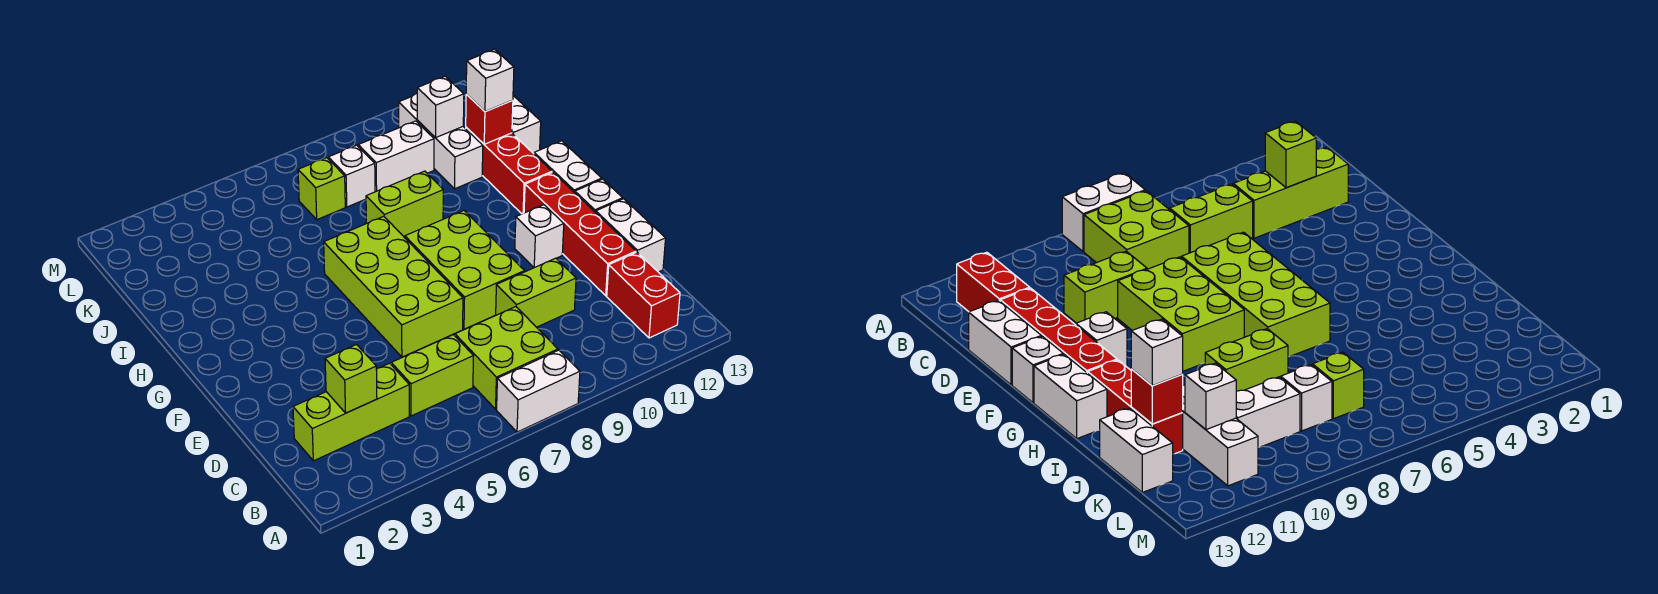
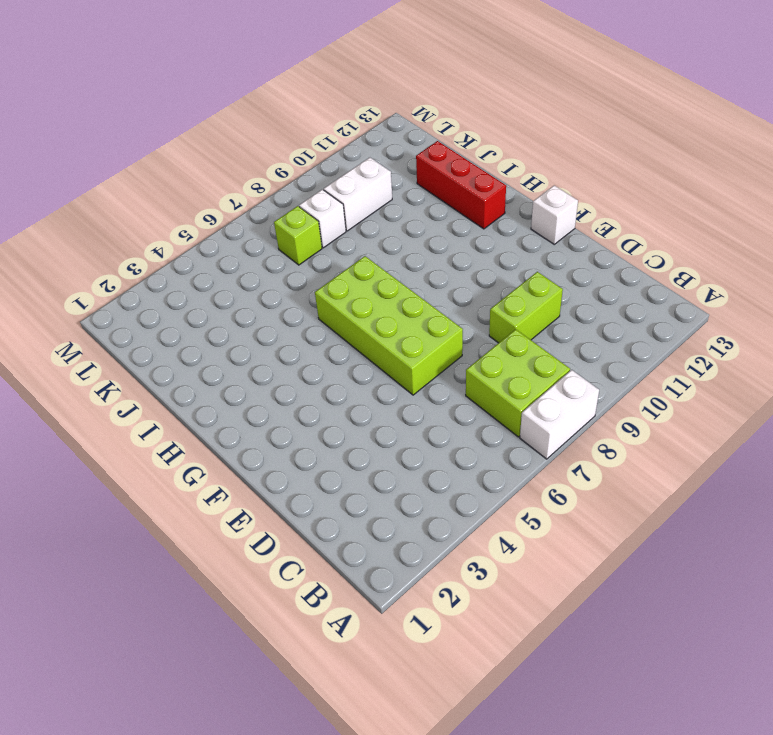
none -> red 1x2 brick [607,252,680,338]
none -> lime 1x3 brick [293,363,409,461]
none -> lime 1x2 brick [391,335,473,416]

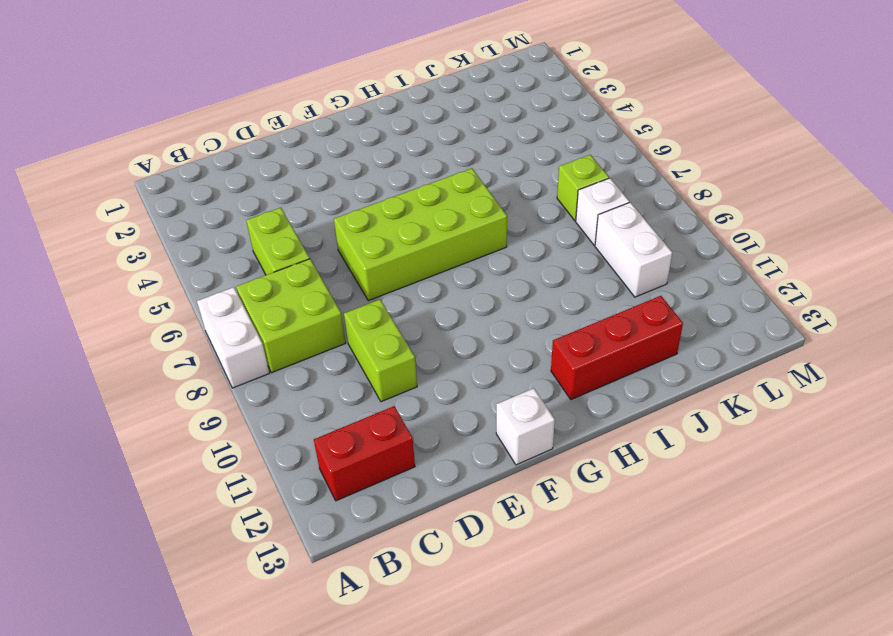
none -> lime 1x3 brick [293,363,409,461]
none -> red 1x4 brick [524,172,636,296]
none -> white 1x2 brick [596,199,666,272]

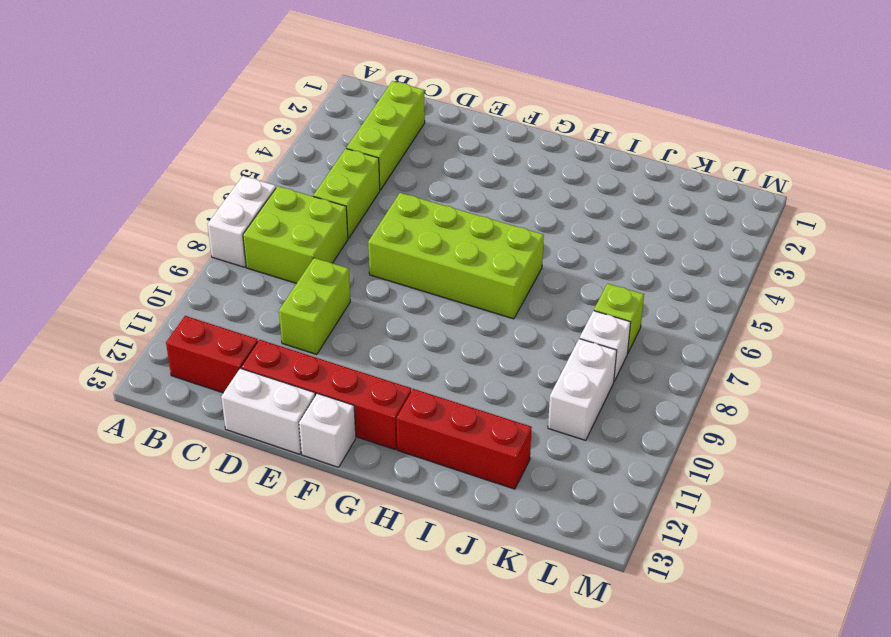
none -> lime 2x3 brick [405,211,525,329]
none -> white 1x1 brick [515,205,564,267]
none -> white 1x2 brick [534,141,602,193]

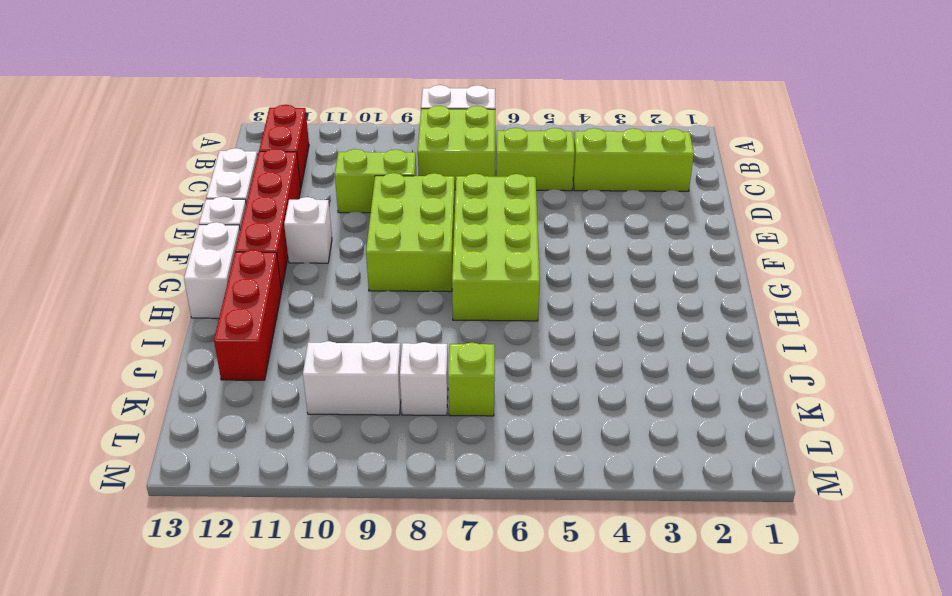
none -> lime 1x2 brick [366,171,443,238]
none -> white 1x3 brick [399,94,483,189]
none -> white 1x2 brick [512,96,541,154]

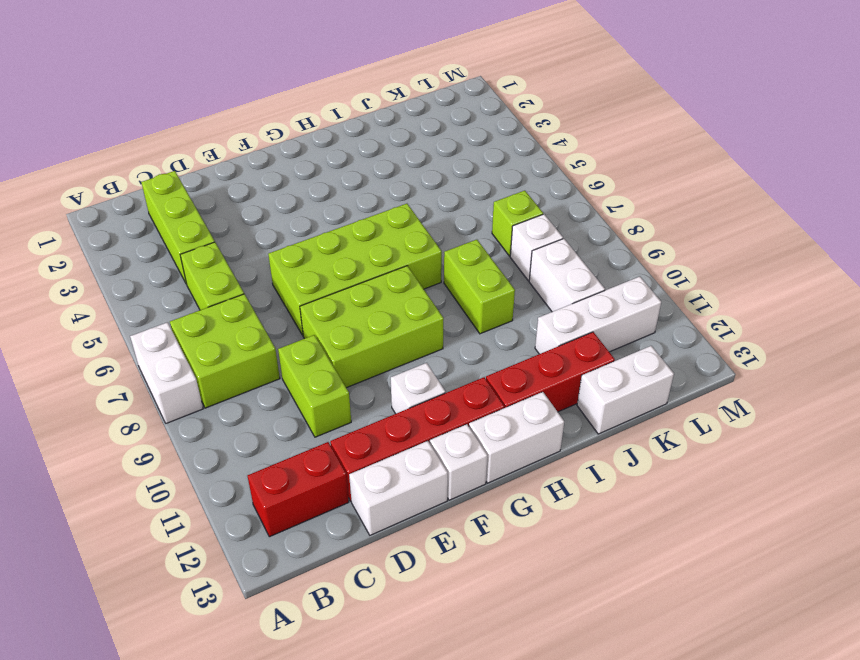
none -> lime 1x1 brick [325,345,377,413]
none -> red 1x1 brick [466,94,513,144]
none -> white 1x1 brick [417,76,464,138]

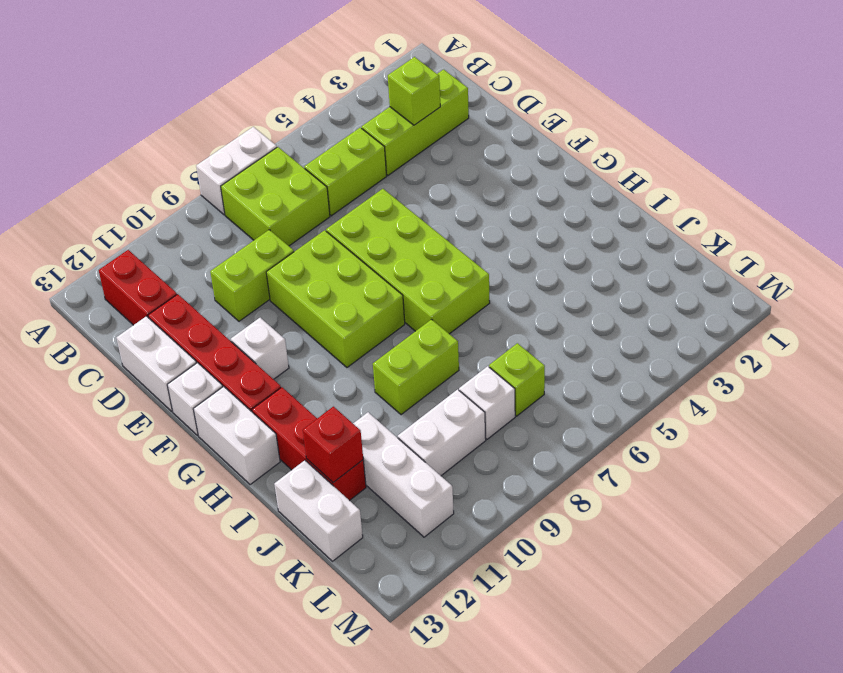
none -> white 1x1 brick [417,76,464,138]
none -> white 1x1 brick [466,49,514,112]

